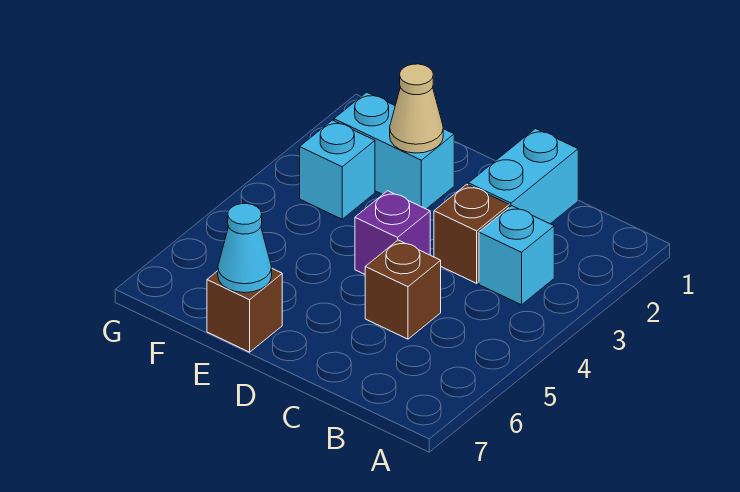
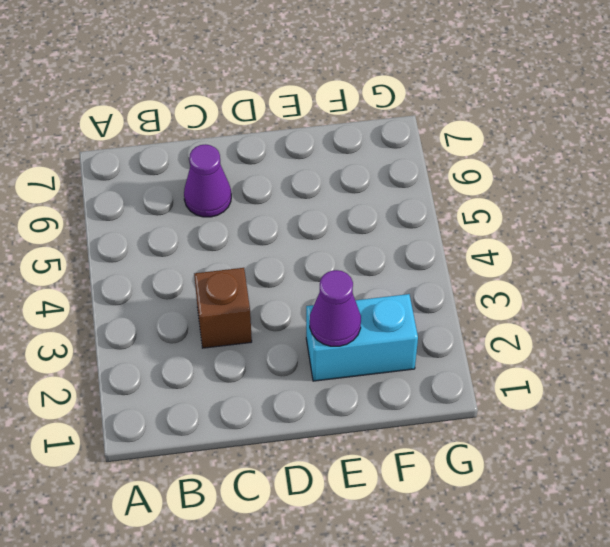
purple 1x1 cone [184,144,231,217] -> none
purple 1x1 cone [310,270,361,346] -> tan 1x1 cone [390,64,443,153]
none -> cyan 1x1 brick [479,206,554,305]
none -> cyan 1x2 brick [468,129,578,224]

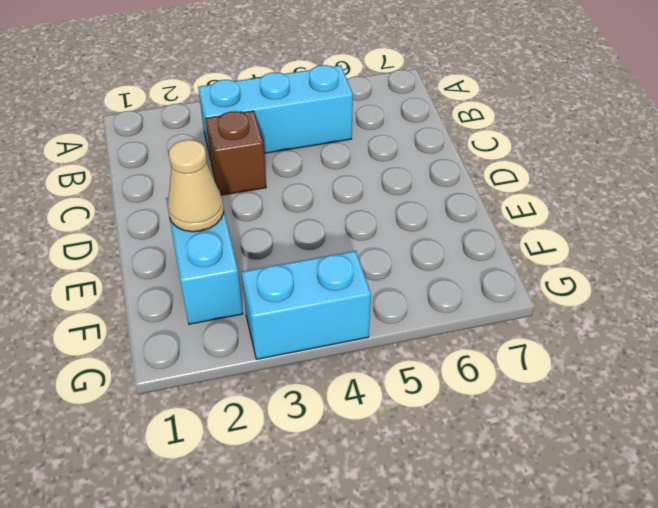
cyan 1x3 brick [198,65,353,159] -> cyan 1x1 brick [479,206,554,305]
cyan 1x2 brick [241,251,371,359] -> cyan 1x2 brick moved to [468,129,578,224]
none -> brown 1x1 brick [365,240,441,339]
none -> purple 1x1 brick [355,191,430,274]

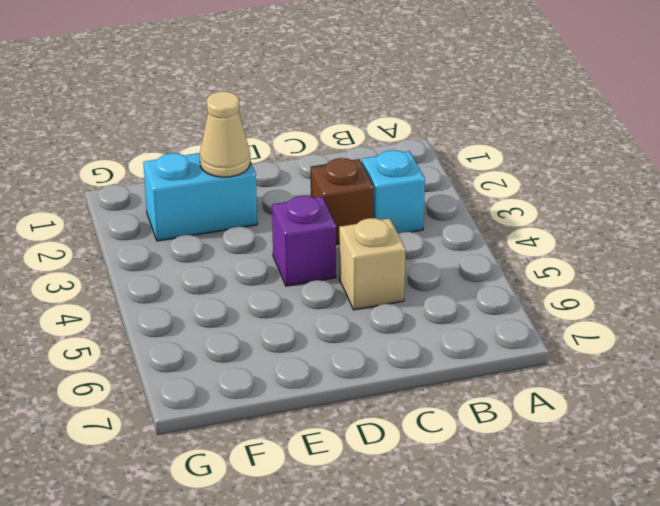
tan 1x1 brick [339,218,406,310] -> brown 1x1 brick [365,240,441,339]
none -> cyan 1x2 brick [468,129,578,224]
none -> brown 1x1 brick [207,269,282,352]

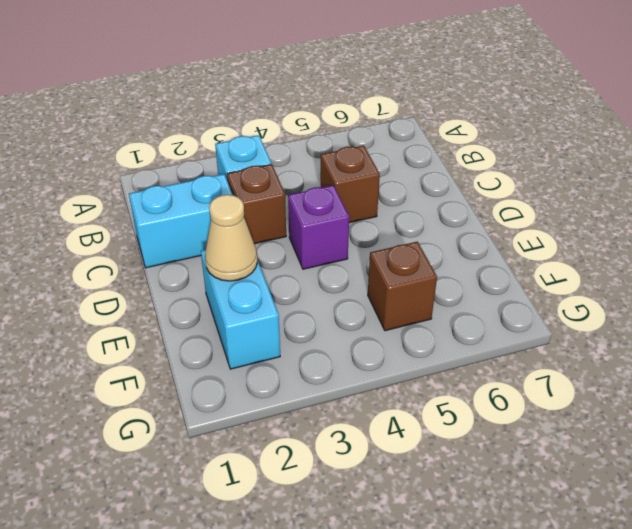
brown 1x1 brick [368,242,437,331] -> brown 1x1 brick moved to [207,269,282,352]
none -> cyan 1x1 brick [300,120,375,219]
none -> cyan 1x1 cone [218,204,272,293]

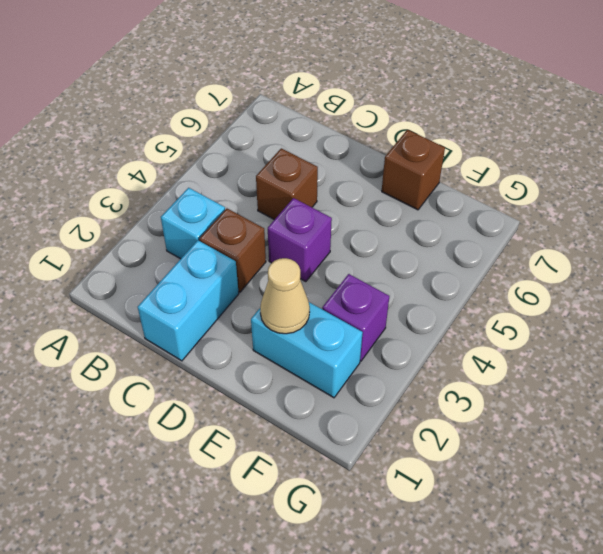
purple 1x1 brick [322,274,389,361] -> cyan 1x1 brick [300,120,375,219]
none -> cyan 1x1 cone [218,204,272,293]

